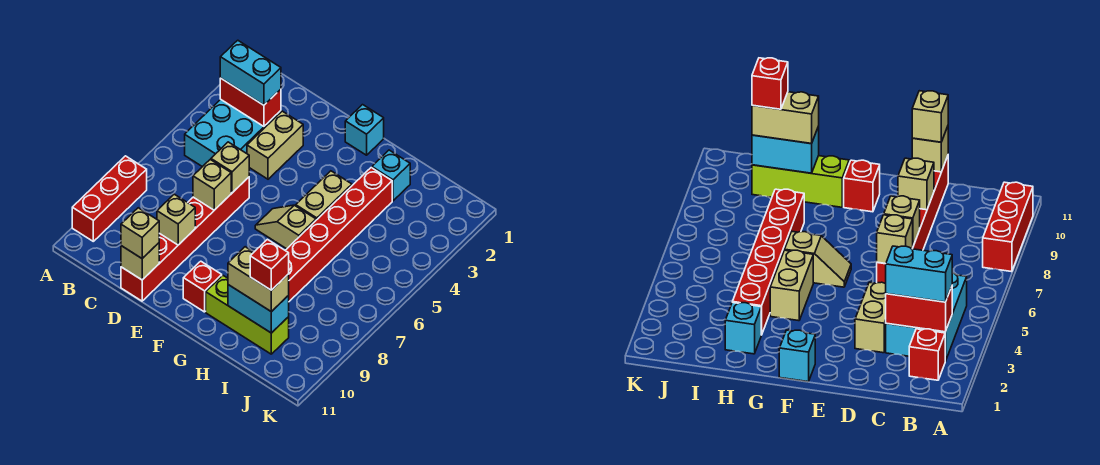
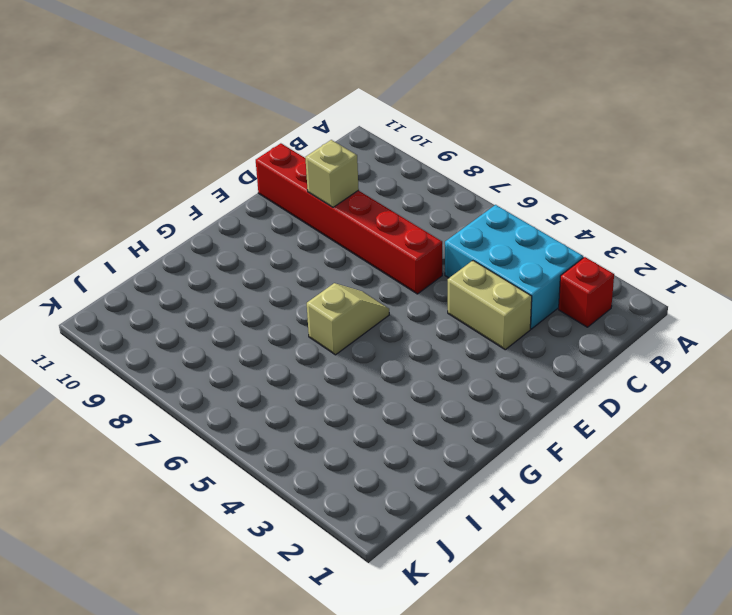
none -> red 1x3 brick [72,156,147,241]
none -> cyan 1x1 brick [345,105,384,155]
none -> red 1x1 brick [183,261,222,312]

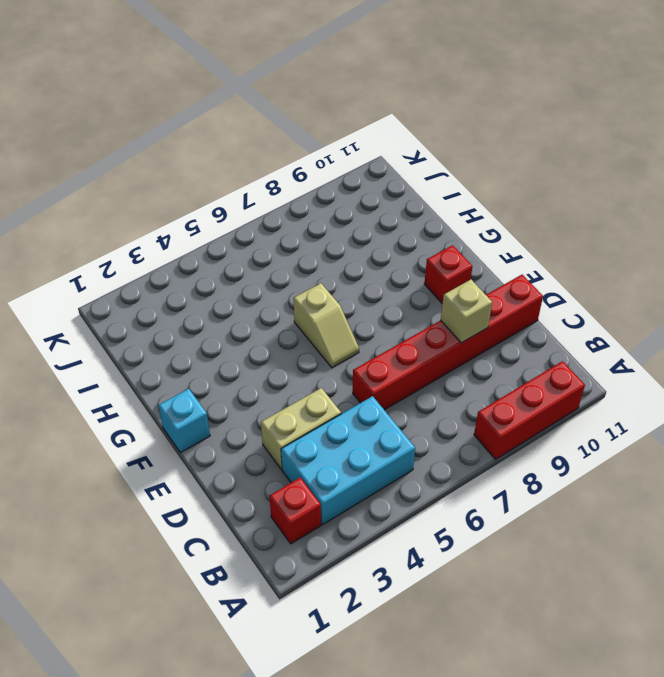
none -> tan 1x2 brick [296,171,352,220]
none -> lime 1x3 brick [206,276,289,354]
none -> cyan 1x1 brick [372,150,410,201]

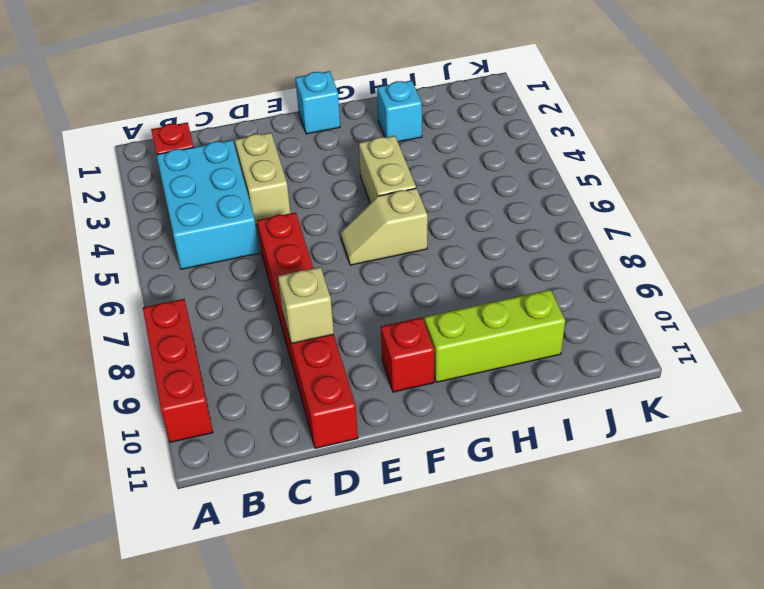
none -> red 1x6 brick [285,168,392,301]
none -> red 1x2 brick [220,78,281,126]
none -> tan 1x1 brick [211,142,249,193]

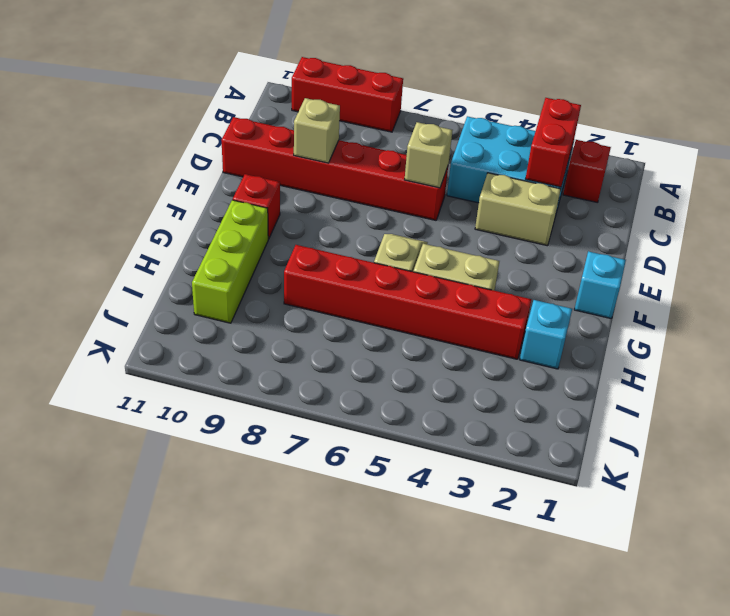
none -> tan 1x1 brick [193,160,231,210]
none -> tan 1x1 brick [121,243,159,280]
none -> cyan 1x2 brick [228,285,289,333]

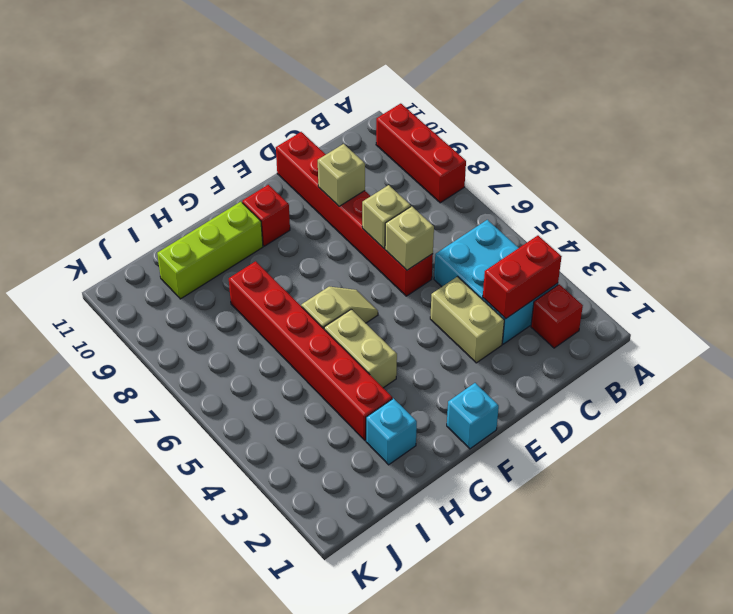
none -> tan 1x1 brick [121,243,159,280]
none -> cyan 1x2 brick [228,285,289,333]
none -> cyan 1x2 brick [220,40,281,105]

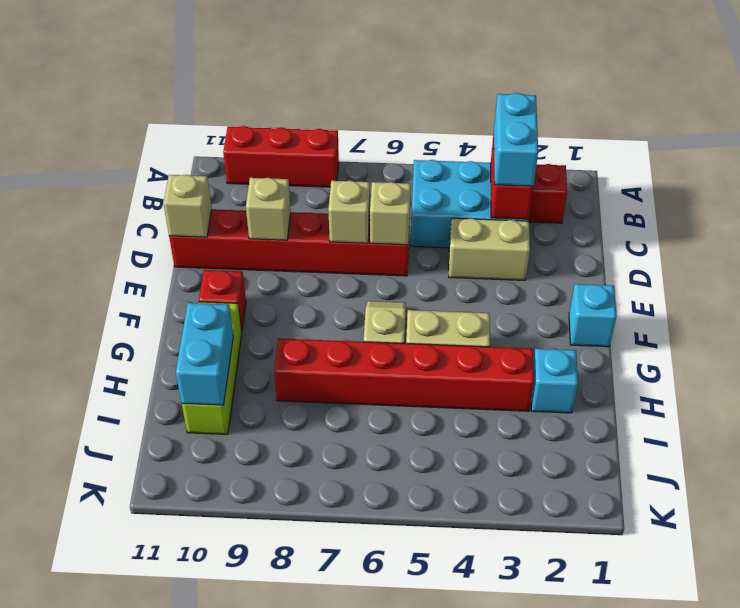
none -> tan 1x1 brick [121,208,159,258]
none -> tan 1x2 brick [228,247,289,312]
none -> red 1x1 brick [250,239,289,290]

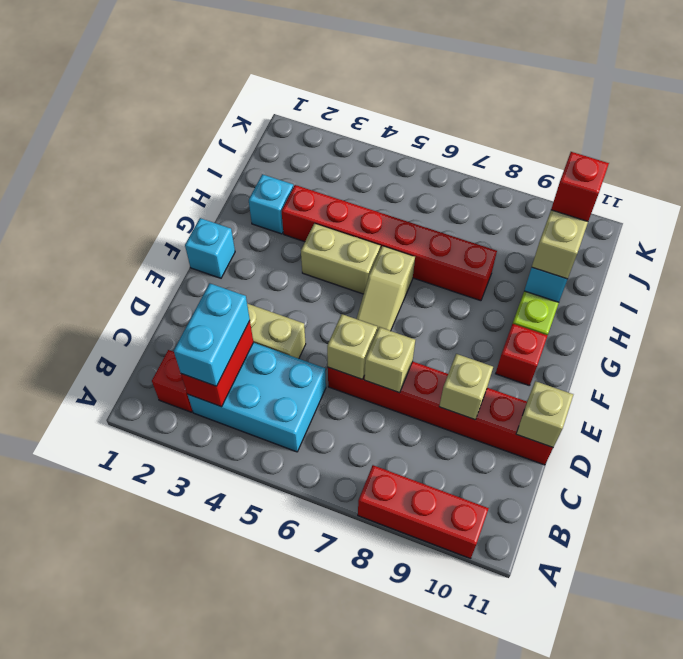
none -> tan 1x1 brick [121,208,159,258]

